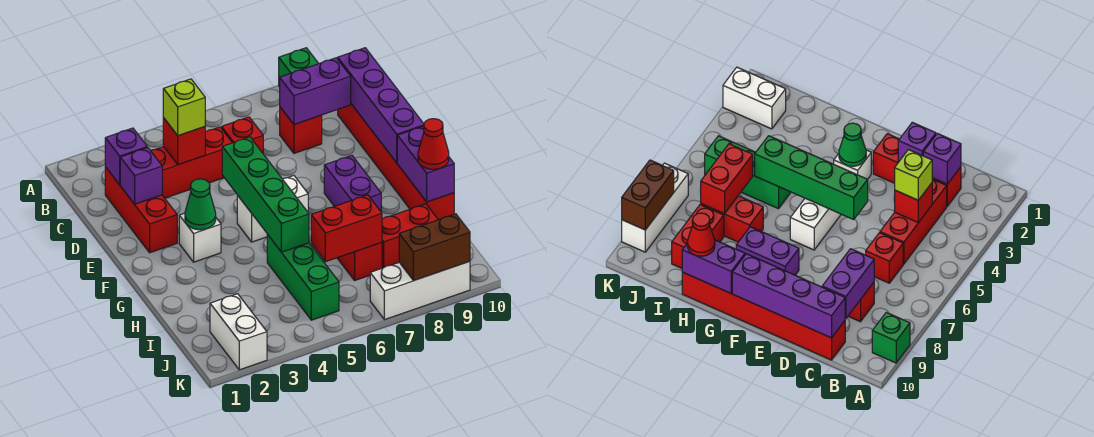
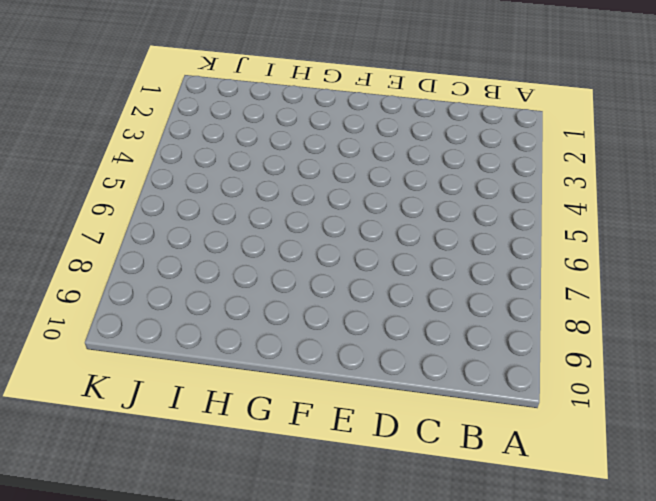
none -> green 1x1 brick [279,48,319,87]
none -> red 1x3 brick [105,167,177,253]
none -> red 1x3 brick [150,127,232,198]

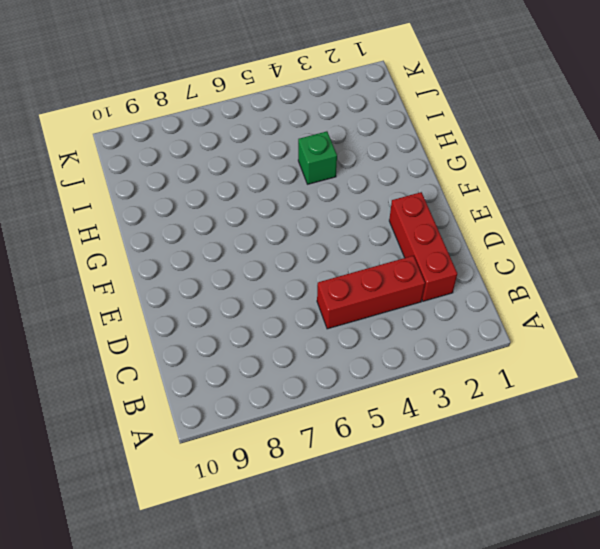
green 1x1 brick [298,131,337,184] -> green 1x1 brick moved to [279,48,319,87]
none -> red 1x1 brick [222,117,263,153]
none -> red 1x1 brick [280,107,322,153]
none -> red 1x6 brick [338,104,454,220]

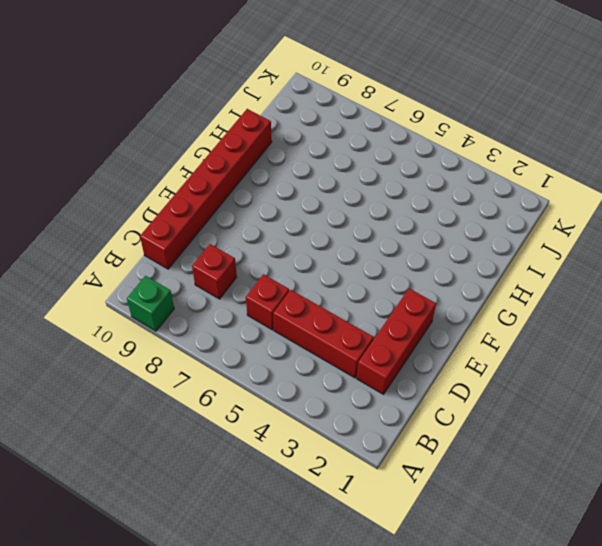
none -> white 1x1 brick [179,213,221,262]
none -> white 1x2 brick [237,176,308,242]
none -> purple 1x2 brick [324,155,381,211]

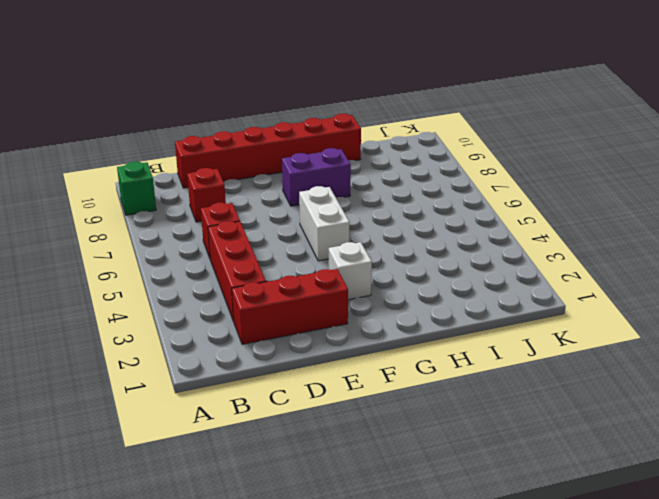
none -> green 1x3 brick [267,234,339,320]
none -> red 1x2 brick [337,242,382,280]
none -> red 1x2 brick [382,204,438,268]

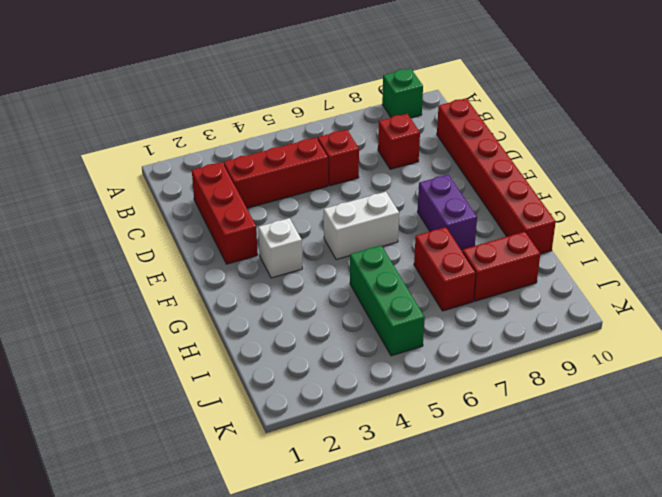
none -> white 1x2 brick [210,294,267,370]
none -> white 1x3 brick [370,261,470,320]
none -> purple 1x1 brick [105,128,147,185]

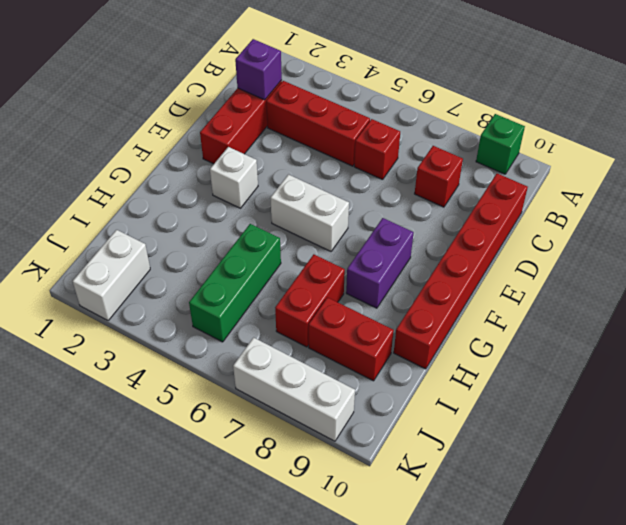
none -> red 1x1 brick [163,118,205,165]
none -> purple 1x2 brick [280,58,351,124]
none -> purple 1x4 brick [338,48,424,163]

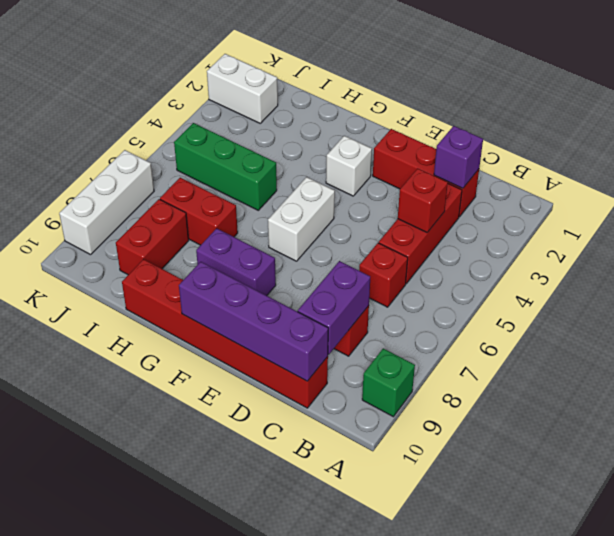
none -> purple 1x1 brick [120,148,162,204]
none -> green 1x4 brick [222,137,309,252]
none -> green 1x1 cone [185,179,216,230]

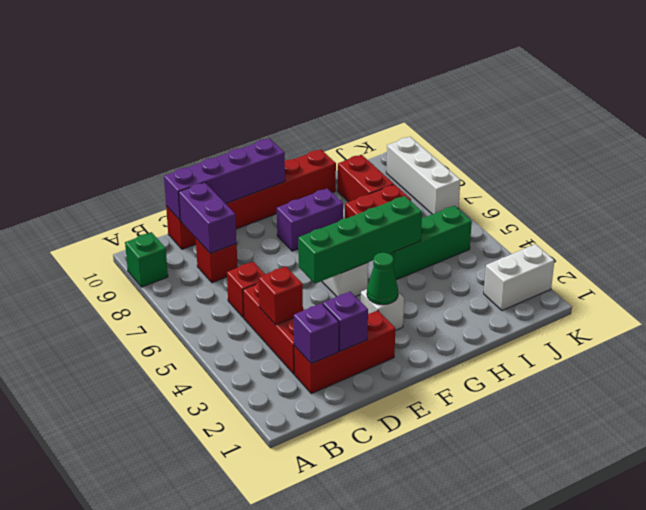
none -> purple 1x2 brick [397,126,454,202]
none -> red 1x2 brick [311,195,382,262]
none -> brown 1x2 brick [399,214,470,281]

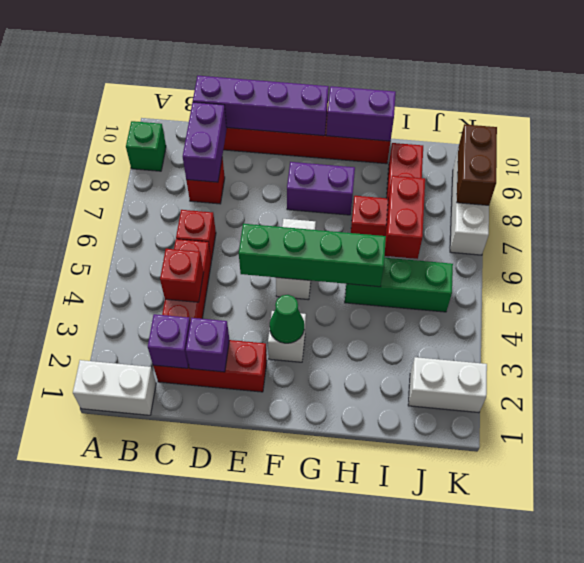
white 1x2 brick [73,360,156,415] -> none
none -> lime 1x1 brick [163,79,205,136]
none -> red 1x1 cone [418,119,449,169]

